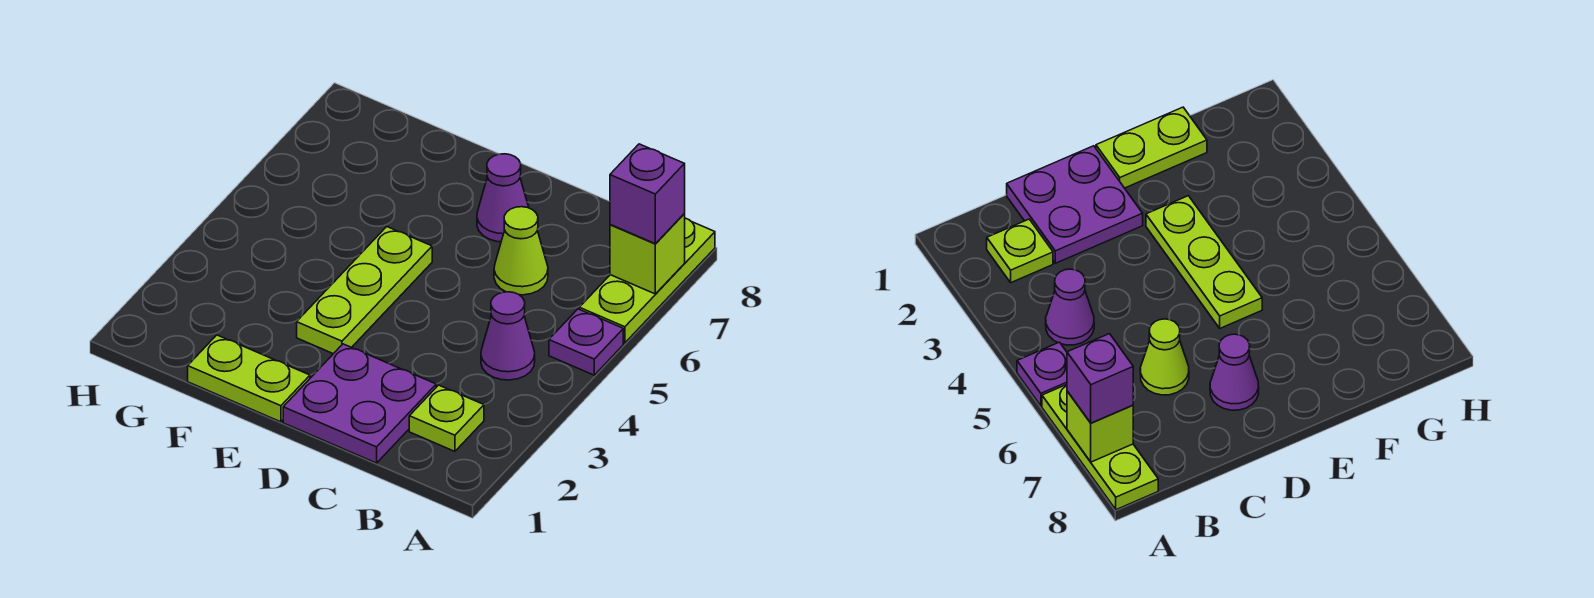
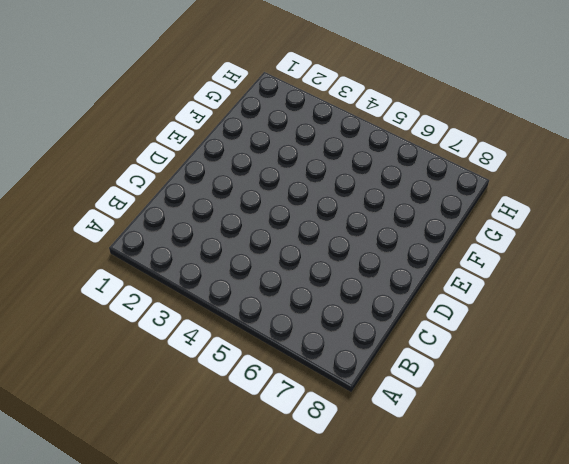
none -> purple 1x1 plate [549,309,623,375]
none -> lime 1x3 plate [579,218,715,343]

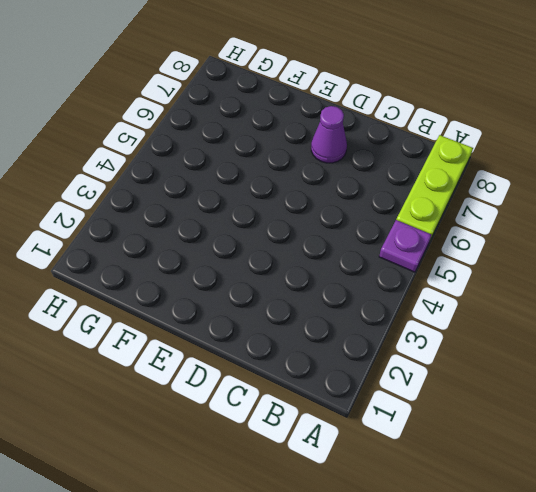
none -> lime 1x1 plate [409,385,484,451]
none -> purple 1x1 cone [481,292,535,380]

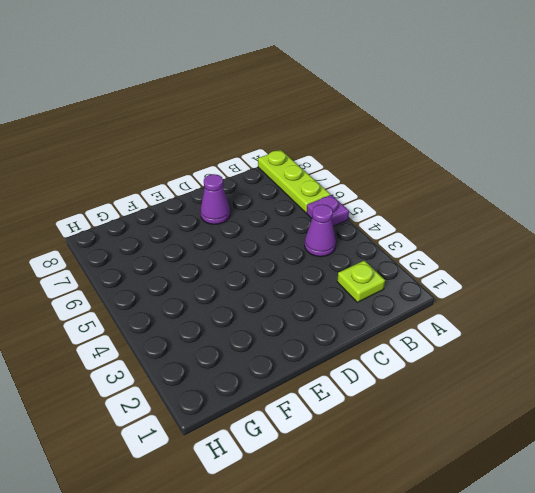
none -> purple 2x2 plate [283,344,436,463]
none -> lime 1x1 cone [494,207,548,295]

